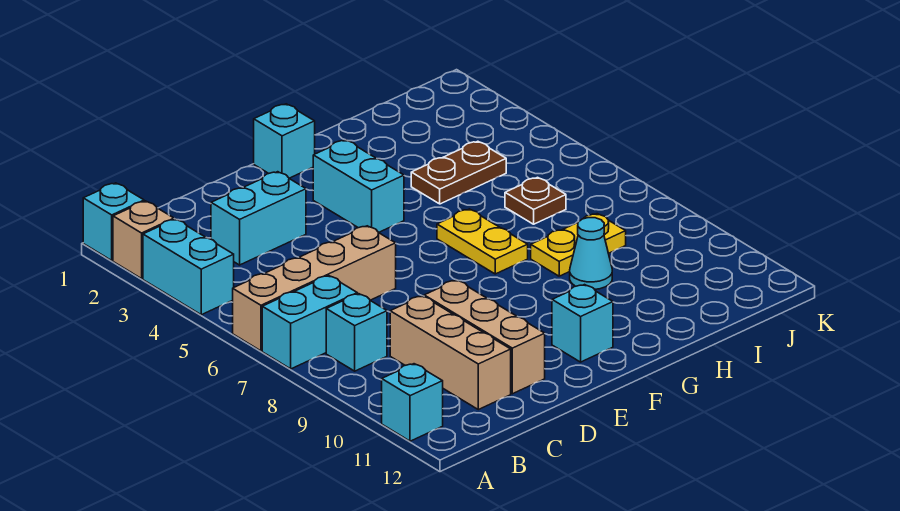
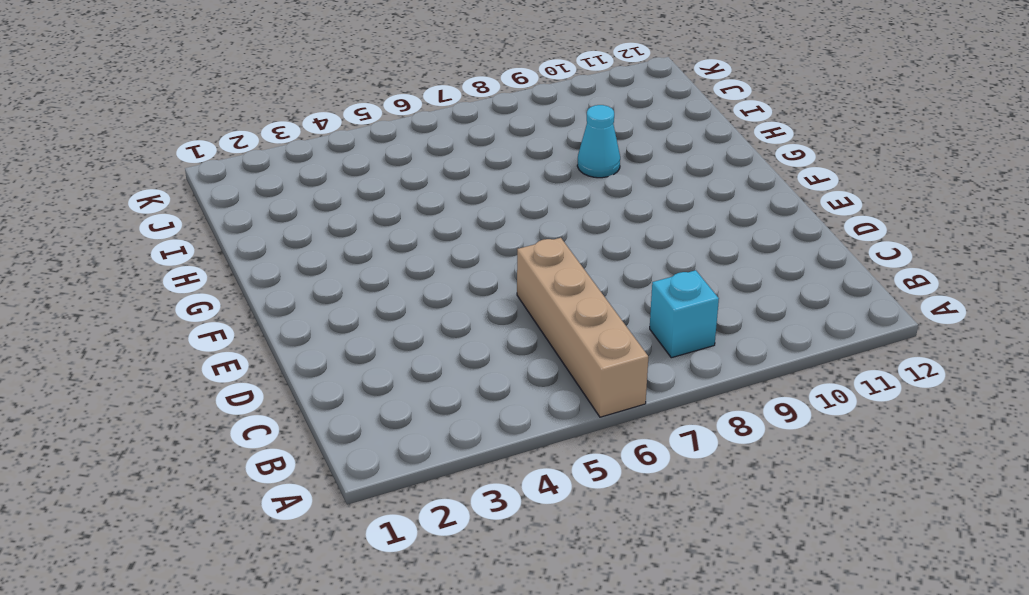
none -> cyan 1x1 brick [83,183,144,260]
none -> tan 1x1 brick [113,201,174,279]
none -> cyan 1x2 brick [143,219,234,315]

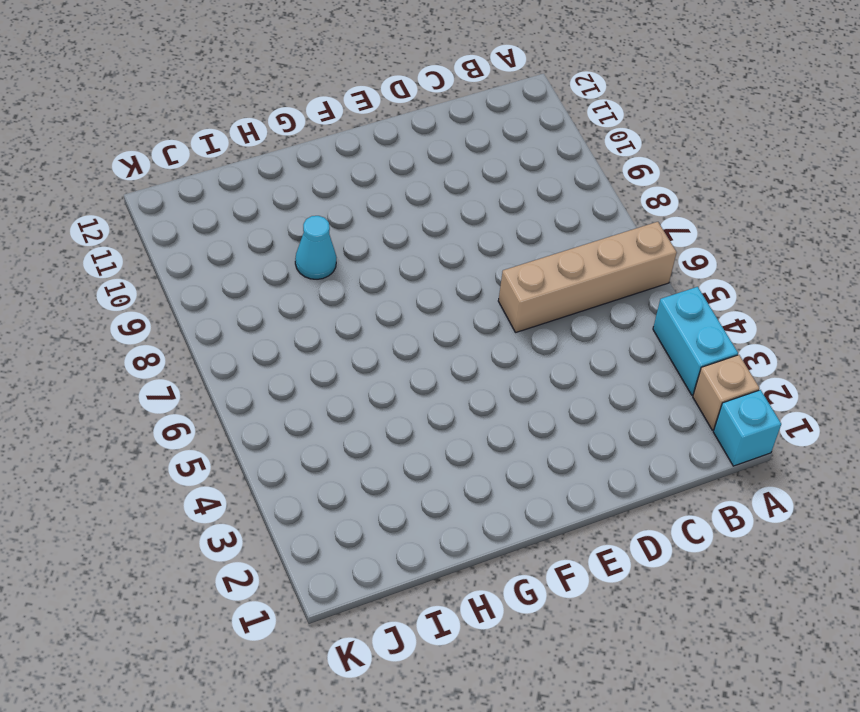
none -> cyan 1x2 brick [262,276,357,369]
none -> cyan 1x1 brick [382,364,443,441]
none -> cyan 1x1 brick [326,294,387,371]

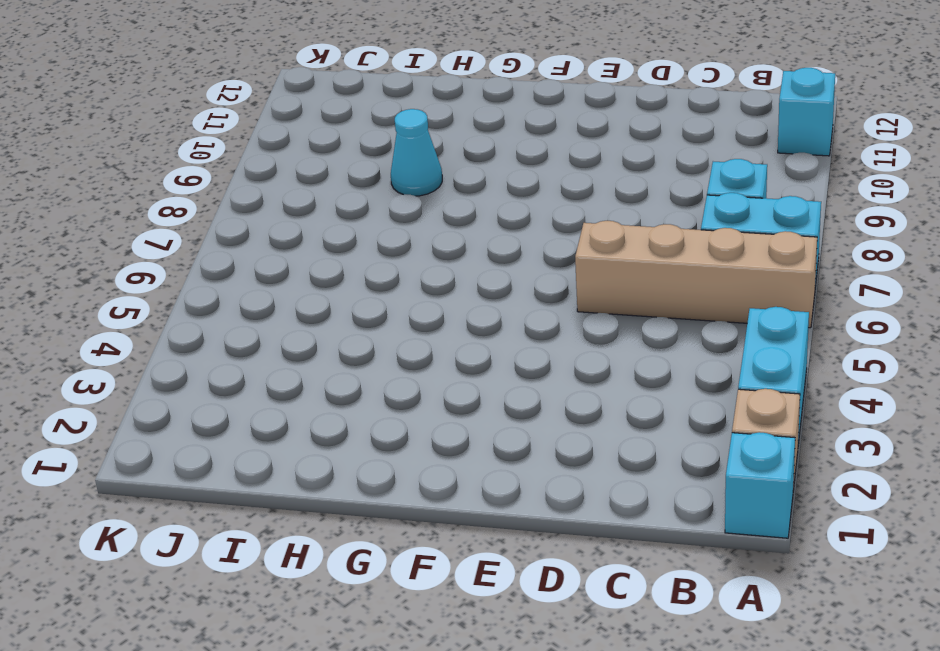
none -> cyan 1x2 brick [211,172,306,265]
none -> tan 1x3 brick [390,296,511,410]
none -> tan 1x3 brick [424,280,545,394]

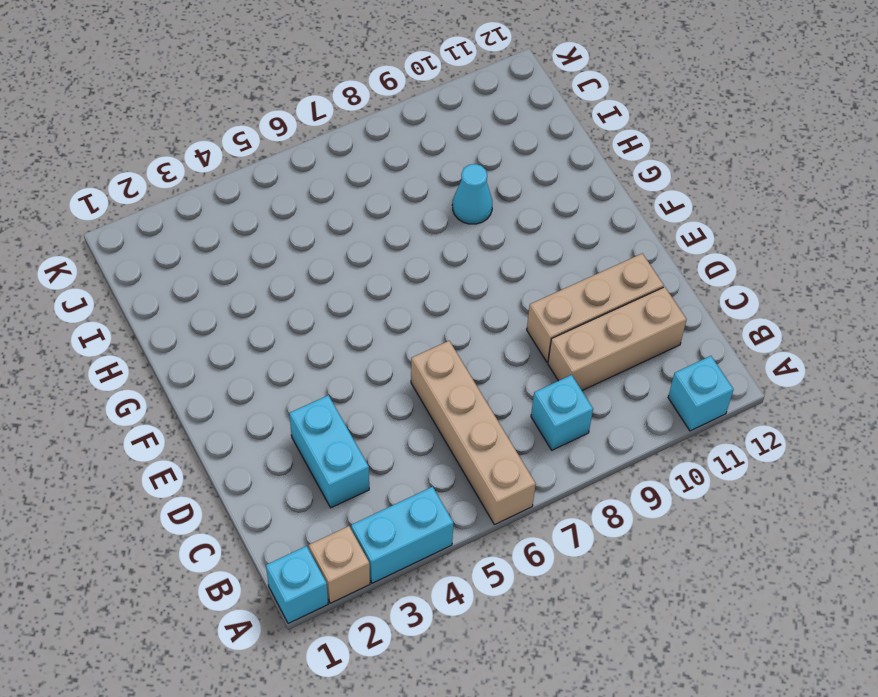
none -> cyan 1x2 brick [262,276,357,369]
none -> cyan 1x1 brick [254,104,315,178]
none -> cyan 1x2 brick [313,140,404,232]

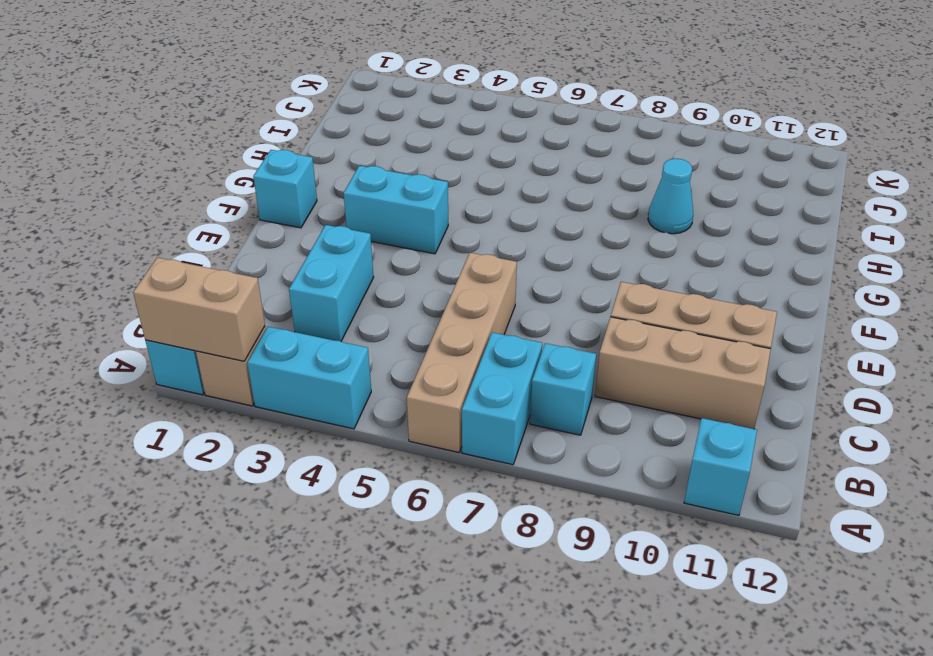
tan 1x2 brick [133,258,265,361] -> none
none -> cyan 1x1 brick [552,285,613,362]
none -> yellow 1x2 plate [437,209,528,274]
none -> brown 1x2 plate [411,141,506,204]

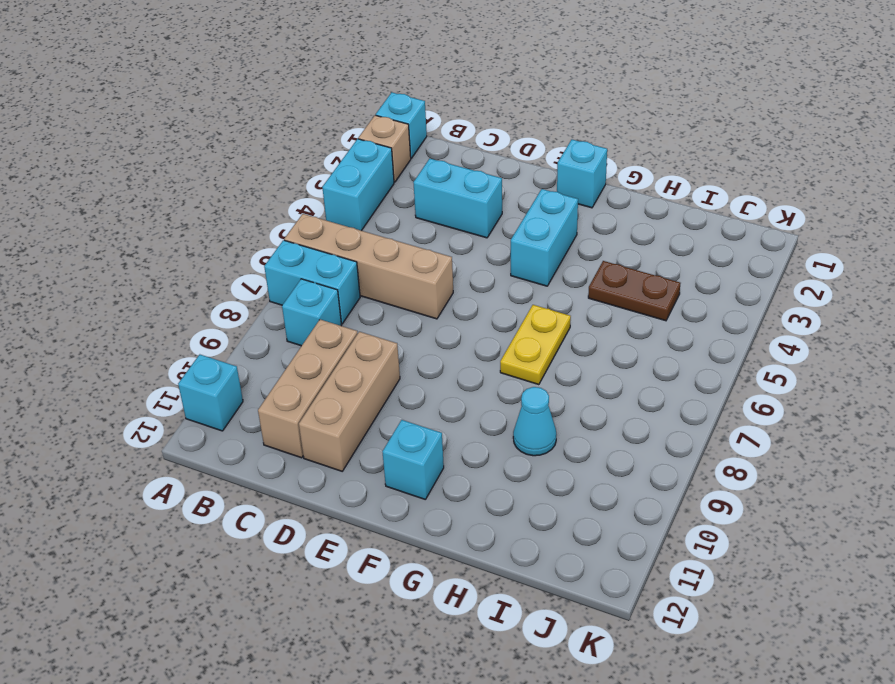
none -> yellow 1x2 plate [531,214,626,276]
none -> brown 1x1 plate [505,177,566,224]

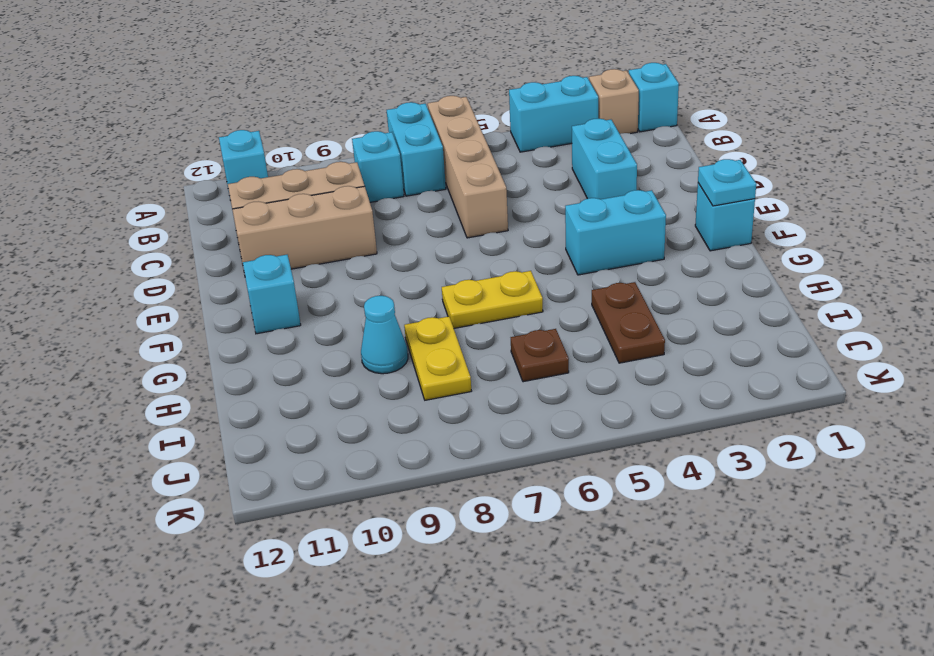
cyan 1x1 plate [698,159,756,206] -> none

